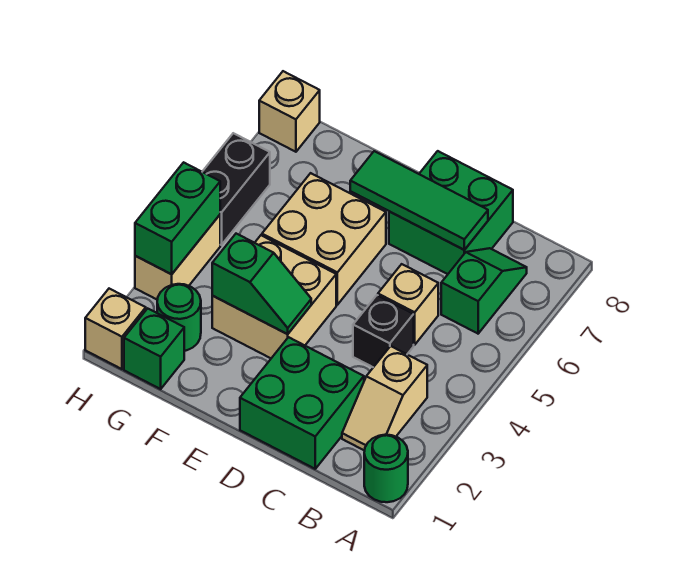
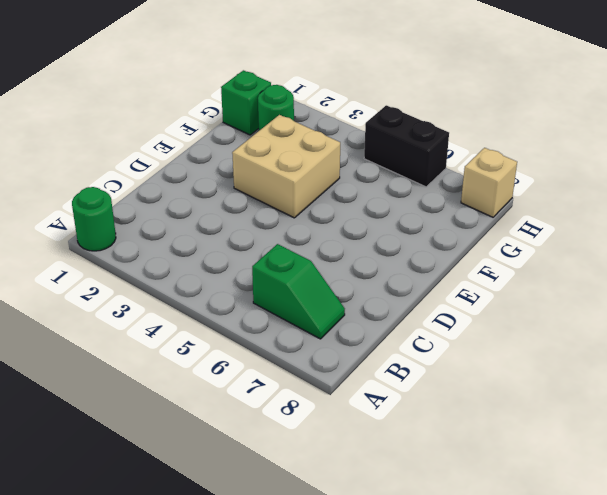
none -> tan 1x2 slope [342,346,427,451]
none -> green 2x2 brick [240,337,364,469]
none -> black 1x1 brick [353,295,414,367]

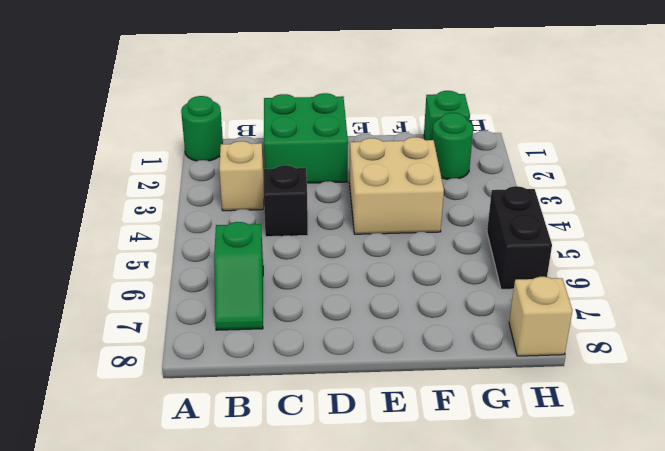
none -> tan 1x1 brick [378,264,438,345]
none -> green 2x2 brick [389,151,513,274]
none -> tan 2x2 brick [262,173,386,305]

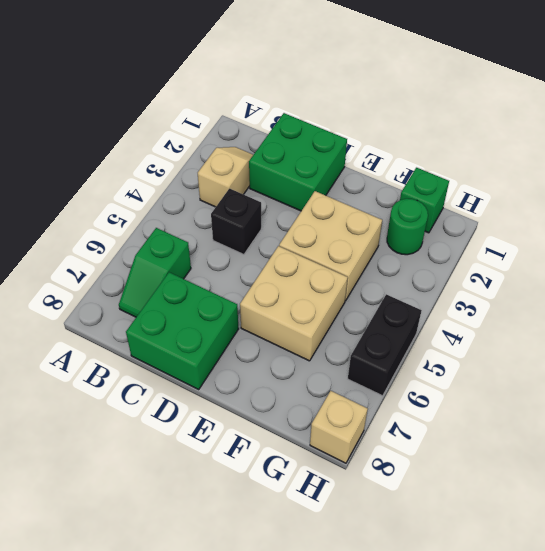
none -> green 1x1 round brick [364,435,408,502]
none -> tan 1x1 brick [378,264,438,345]
none -> tan 1x1 brick [85,289,146,369]

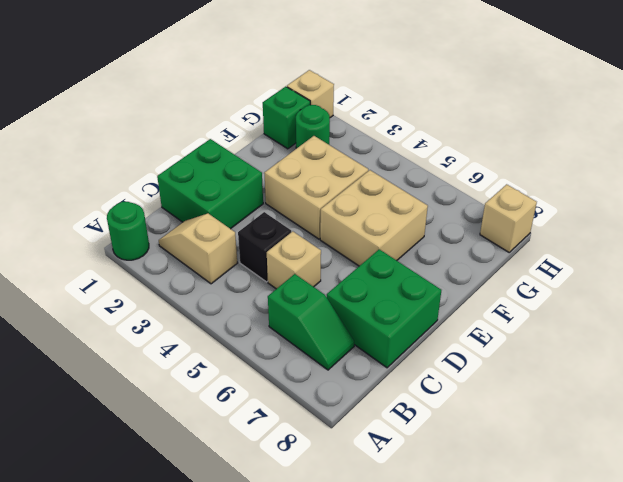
none -> tan 1x2 brick [135,215,220,300]
none -> black 1x2 brick [202,133,270,245]
none -> green 1x3 tile [350,151,488,250]

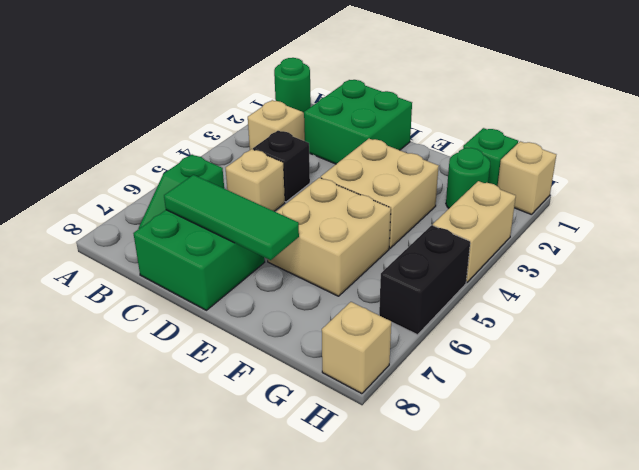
none -> green 1x2 slope [212,234,311,334]
none -> green 1x2 brick [135,162,220,274]

